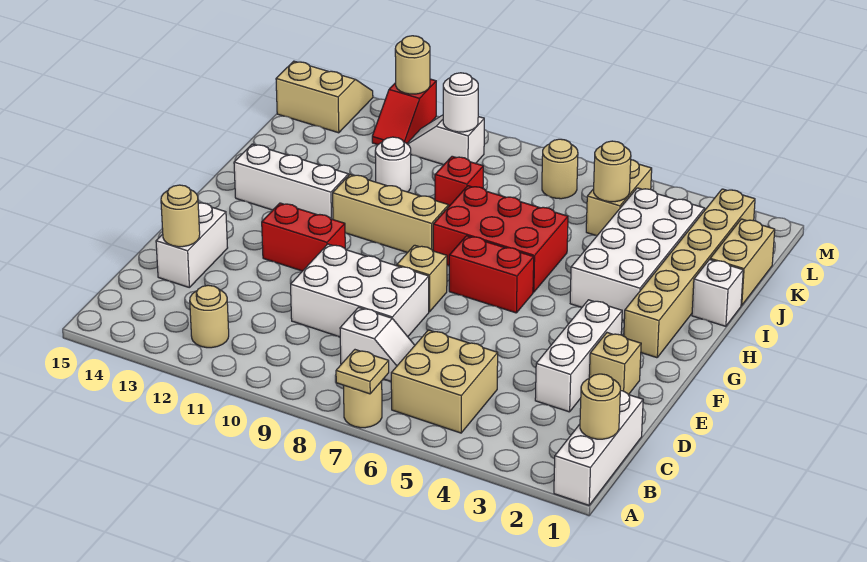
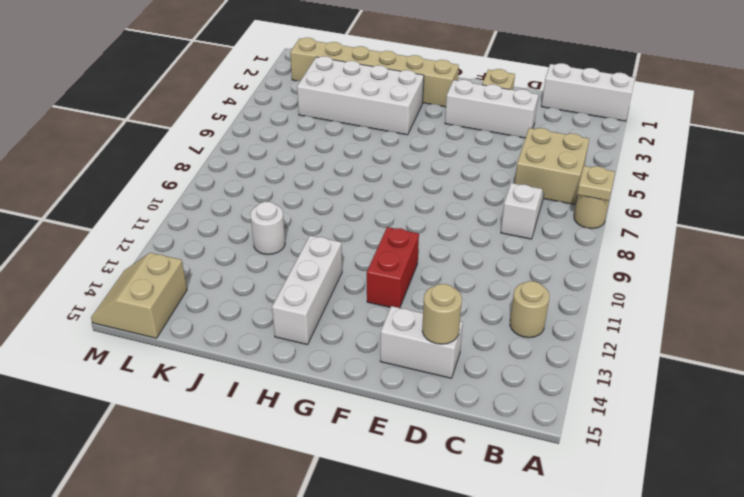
none -> white 2x3 brick [291,244,429,337]
none -> tan 1x1 brick [397,245,447,312]
none -> red 1x2 brick [449,236,534,313]
none -> red 2x3 brick [433,186,568,292]

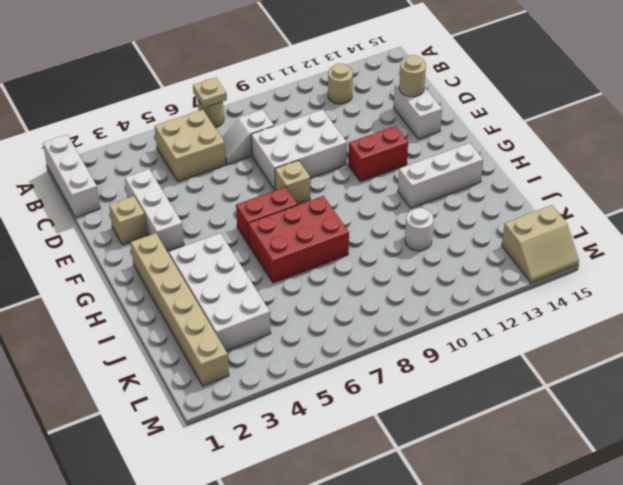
none -> tan 1x3 brick [333,174,449,253]
none -> white 1x1 brick [692,259,743,326]
none -> tan 1x2 brick [710,219,775,305]
none -> red 1x1 brick [435,156,483,206]

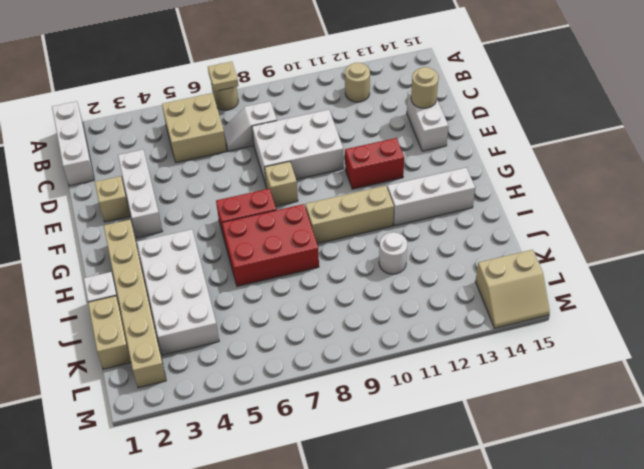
none -> red 1x1 brick [435,156,483,206]
none -> tan 1x2 brick [586,160,652,235]
none -> tan 1x1 round brick [542,139,578,199]
none -> white 1x2 slope [407,115,484,165]

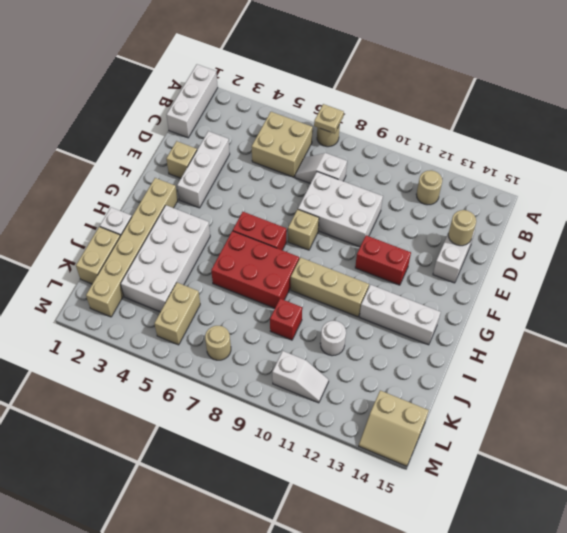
none -> red 1x2 slope [372,79,436,145]
none -> tan 1x1 round brick [580,374,620,439]
none -> tan 1x1 round brick [594,141,631,202]
none -> white 1x1 round brick [443,73,478,132]

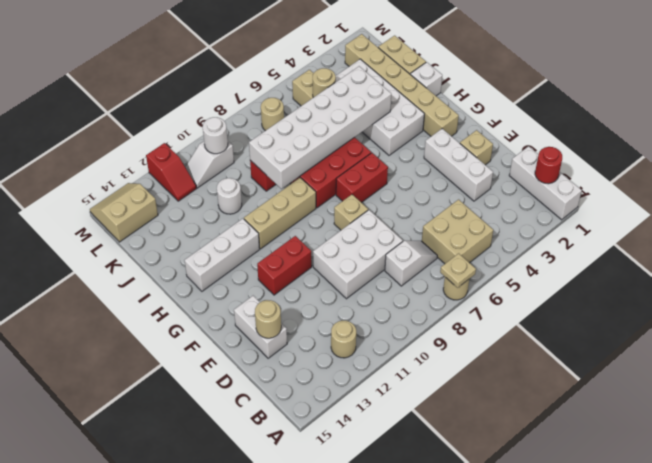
red 1x1 round brick [535,147,562,184] -> tan 1x1 round brick [580,374,620,439]
white 2x6 brick [249,66,391,189] -> none
none -> tan 1x1 round brick [395,36,430,94]

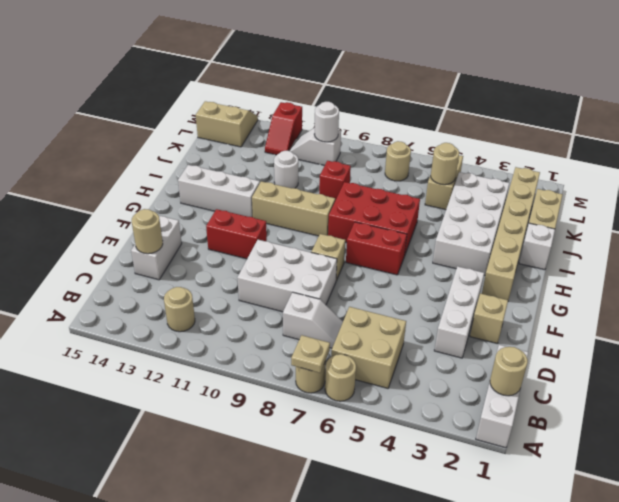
tan 1x1 round brick [325,354,356,401] -> tan 1x1 round brick moved to [395,36,430,94]

